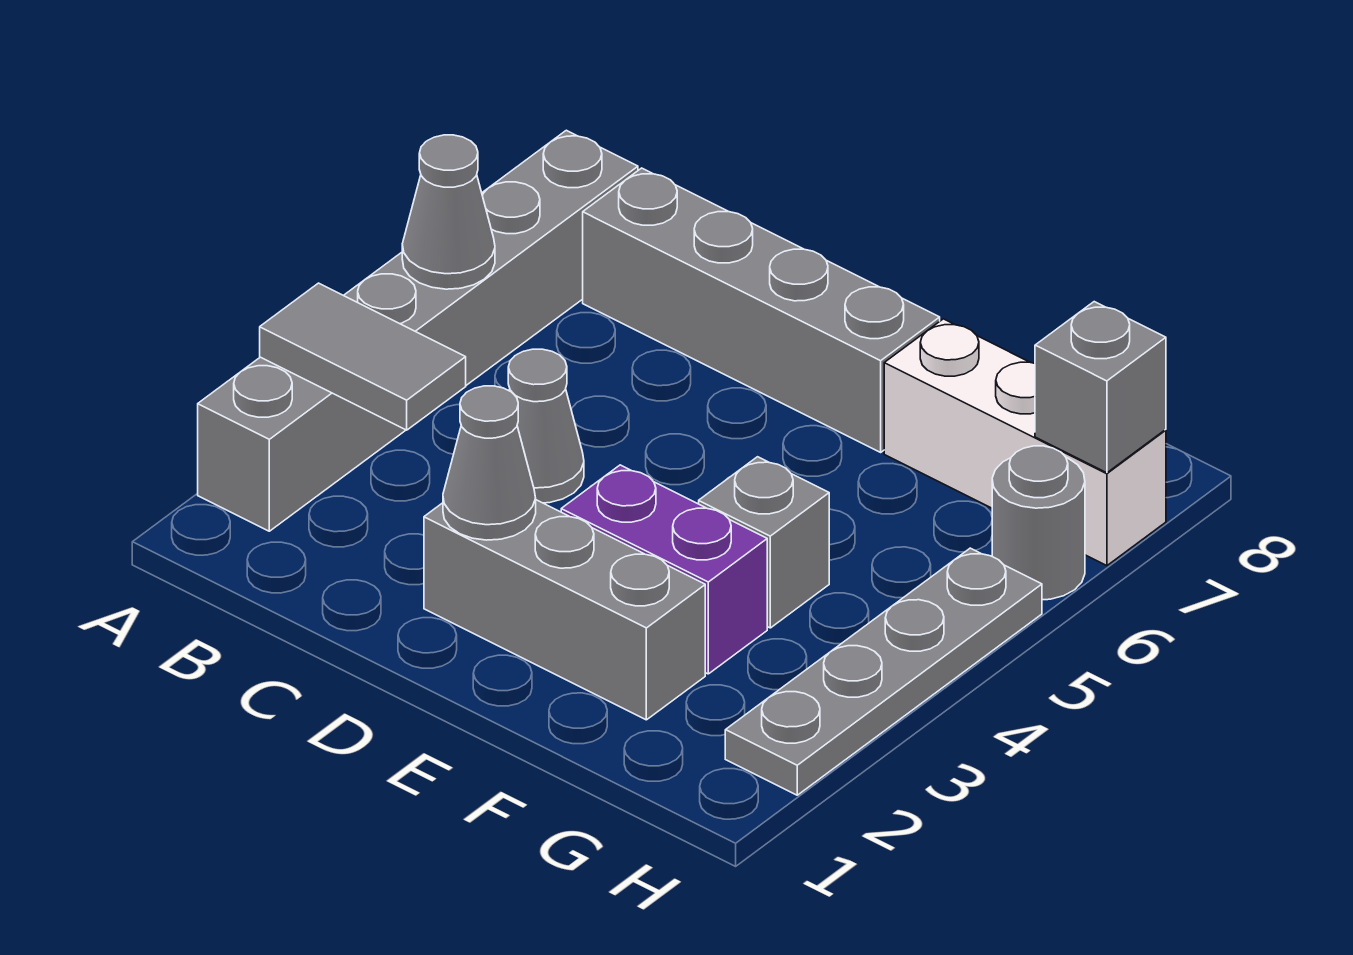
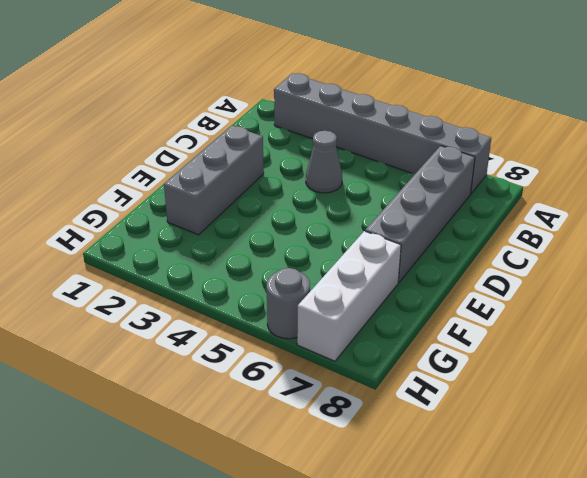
none -> purple 1x2 brick [561,465,767,674]
none -> grey 1x1 brick [699,457,829,628]
none -> grey 1x4 plate [725,548,1042,795]

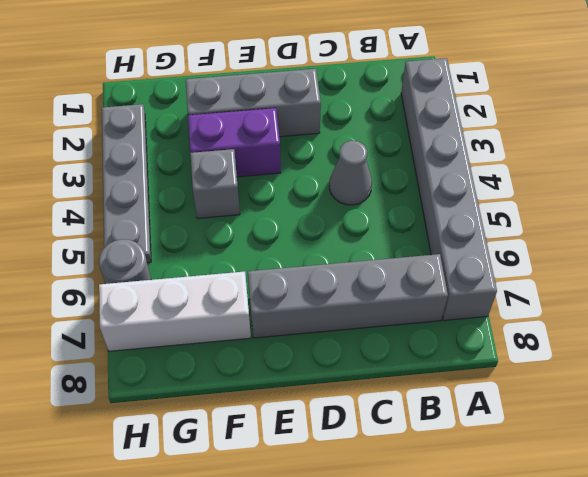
none -> grey 1x2 tile [260,283,466,430]
none -> grey 1x1 cone [402,135,495,289]
none -> grey 1x1 cone [443,386,536,540]

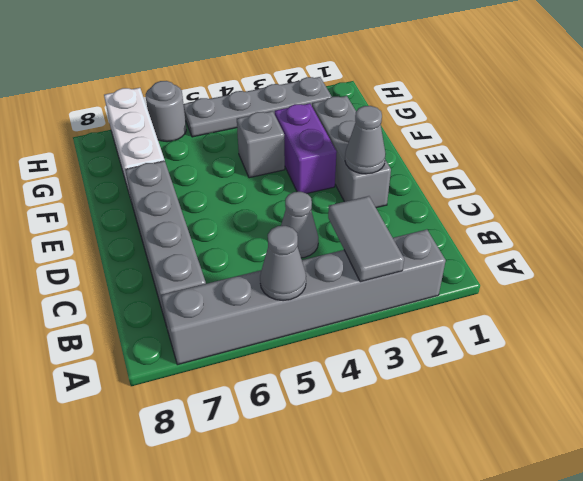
none -> grey 1x1 brick [1035,302,1166,473]

